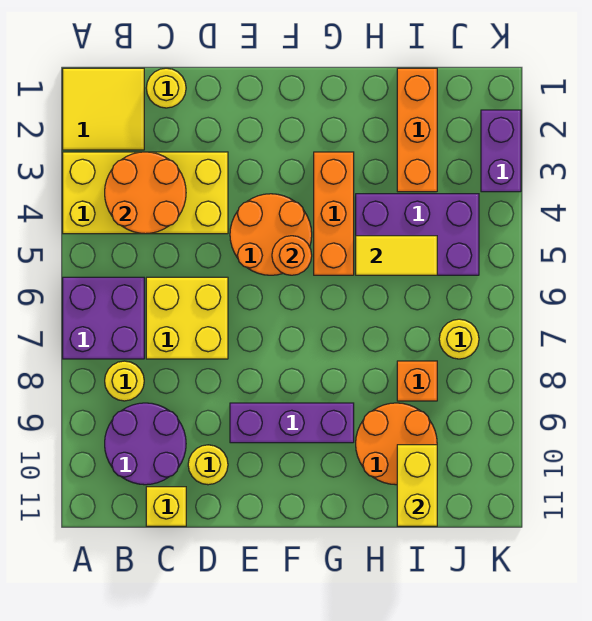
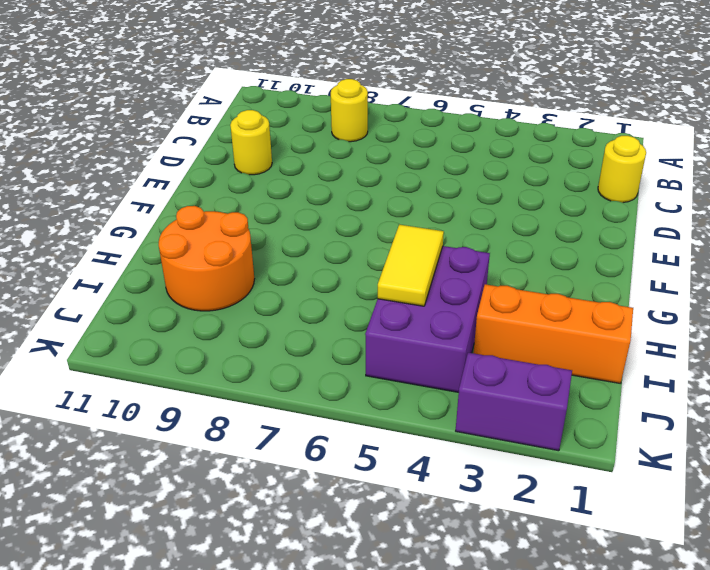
none -> yellow 2x2 tile [63,68,144,150]
none -> yellow 2x4 brick [63,152,228,234]
none -> purple 2x2 brick [63,277,144,359]

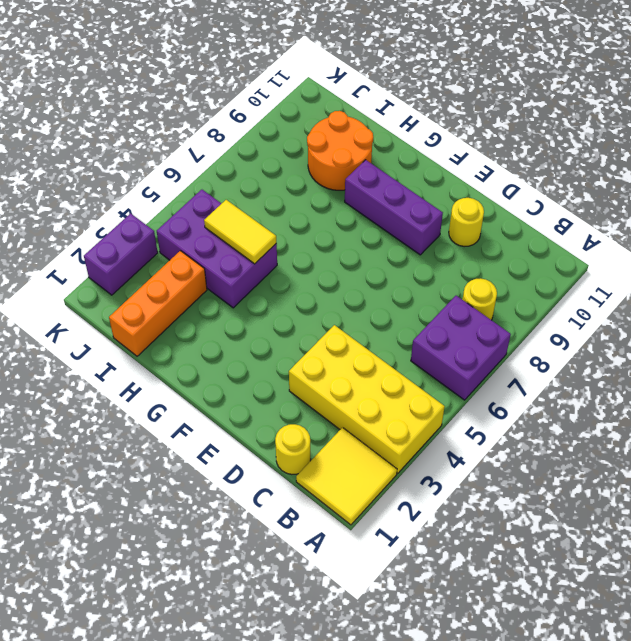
none -> purple 2x2 round brick [105,403,186,485]
none -> yellow 2x2 brick [146,277,228,359]
none -> yellow 1x1 brick [146,487,186,526]

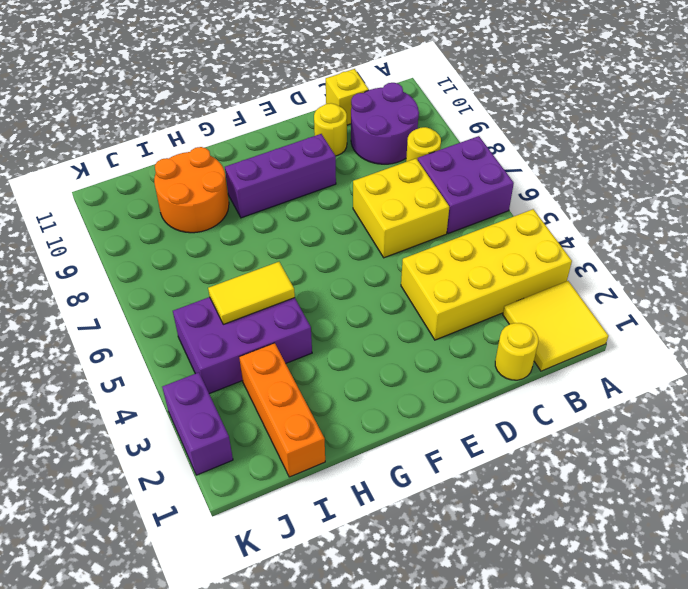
none -> orange 2x2 round brick [230,194,312,275]
none -> orange 1x3 brick [314,152,354,275]
none -> orange 1x1 brick [397,361,437,401]

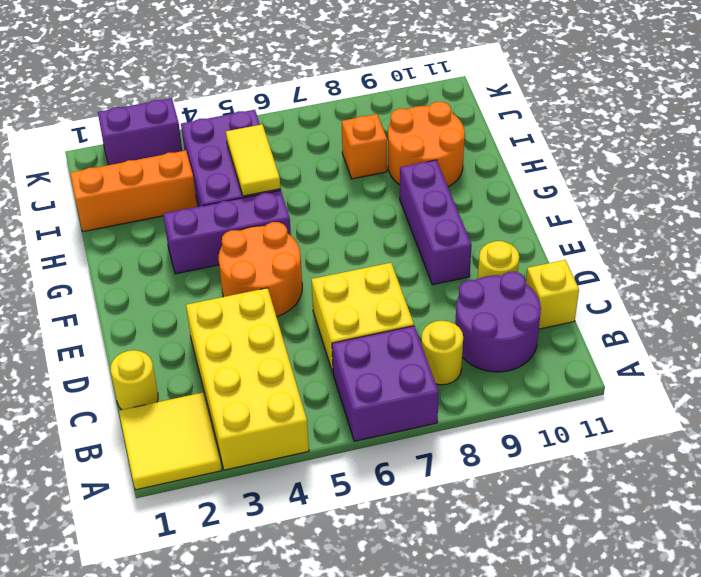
purple 1x3 brick [163,191,291,274] -> orange 1x3 brick [314,152,354,275]
none -> yellow 1x1 round brick [439,319,479,359]
none -> orange 2x2 round brick [105,152,186,234]
none -> orange 1x1 round brick [272,236,312,275]

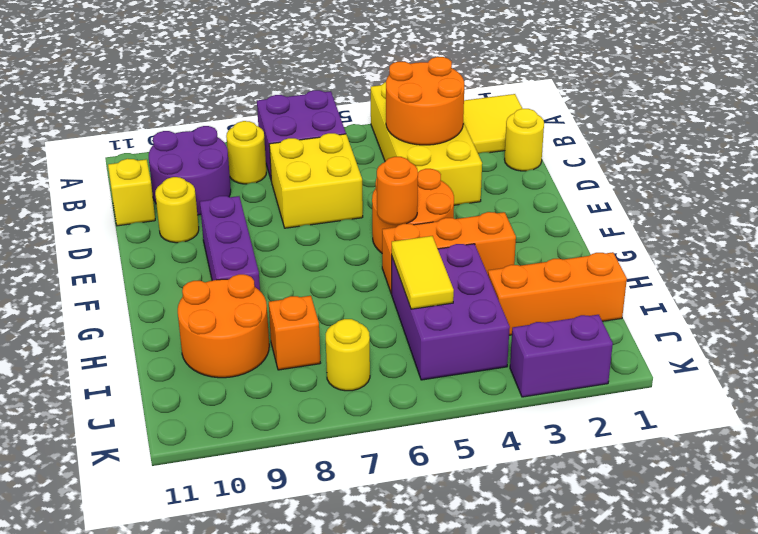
none -> yellow 1x2 brick [397,445,437,526]

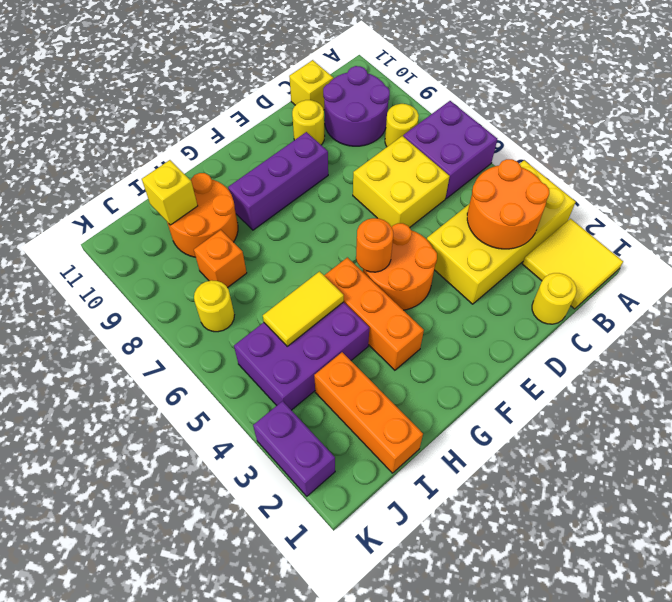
yellow 1x1 brick [142,160,198,225] -> yellow 1x2 brick [397,445,437,526]

